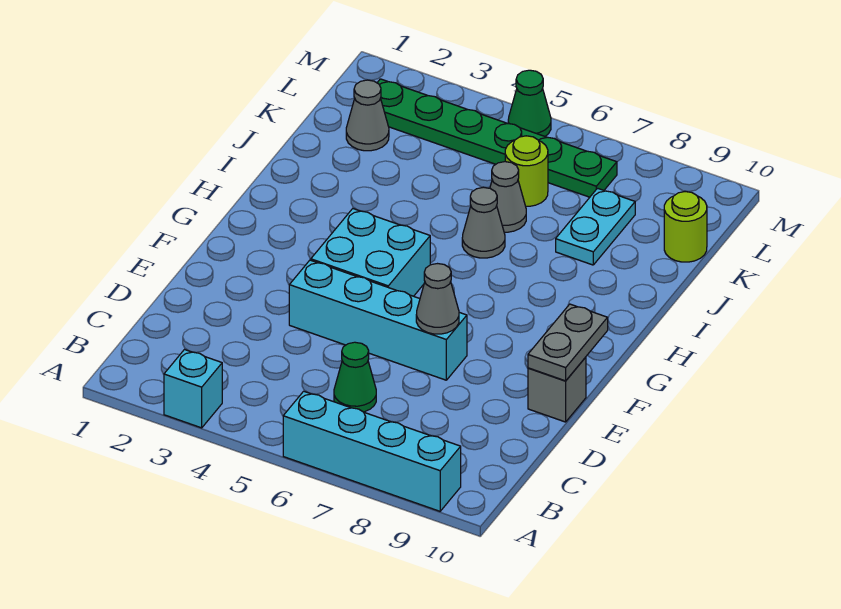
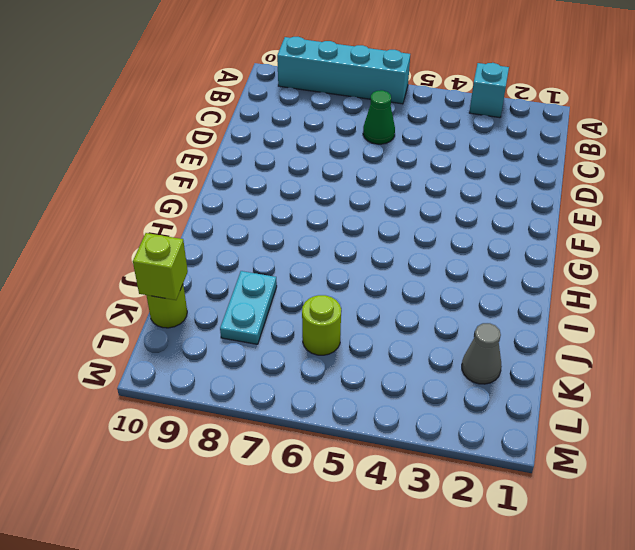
lime 1x1 brick [133,233,188,300] -> none
none -> cyan 1x4 brick [289,260,467,380]
none -> grey 1x1 brick [528,357,586,422]
none -> cyan 2x2 brick [311,209,430,296]

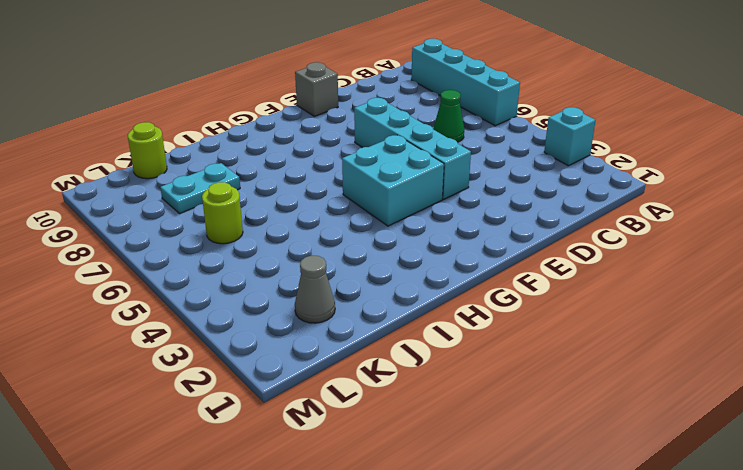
none -> grey 1x1 cone [462,187,505,258]
none -> grey 1x1 cone [490,162,526,232]
none -> green 1x6 plate [377,79,617,197]

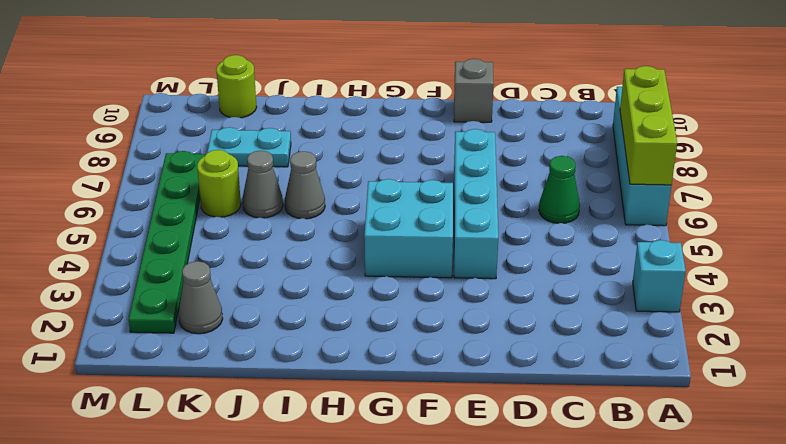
lime 1x3 brick [620,66,677,185] -> none
none -> green 1x1 cone [508,70,551,136]
none -> grey 1x1 cone [416,264,459,334]
none -> grey 1x2 plate [528,304,608,381]

